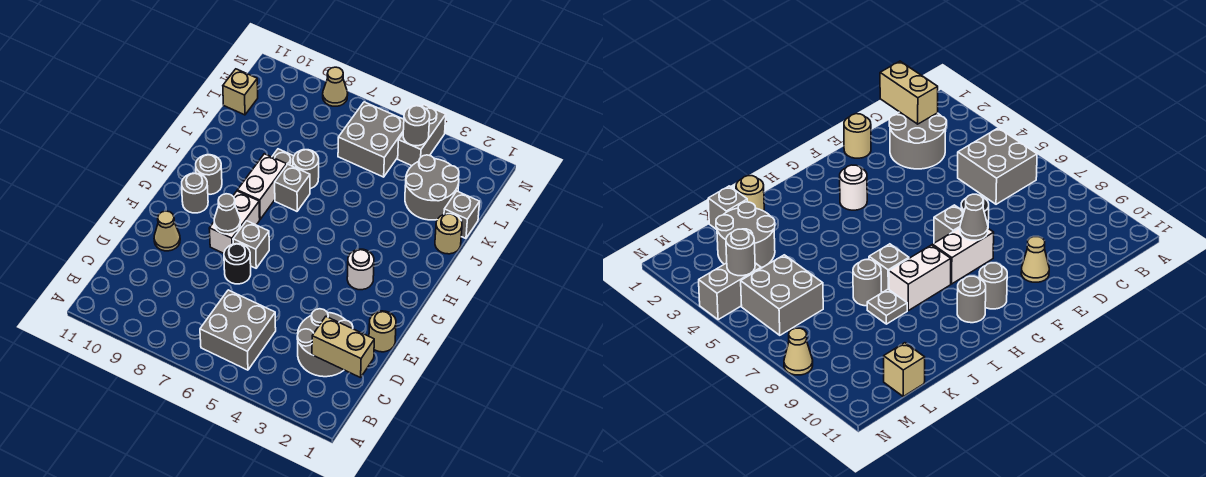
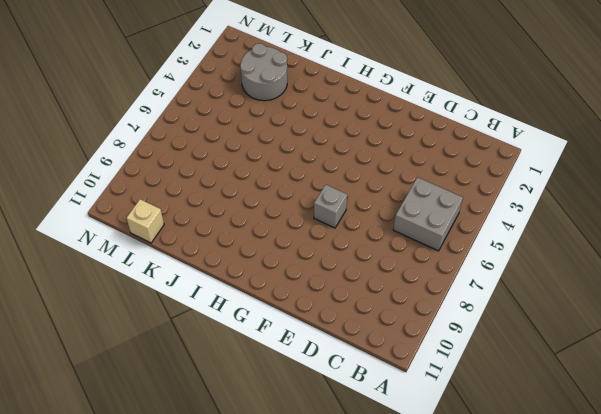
none -> grey 2x2 round brick [297,309,353,377]
none -> tan 1x1 round brick [369,311,396,352]
none -> black 1x1 round brick [224,244,251,284]

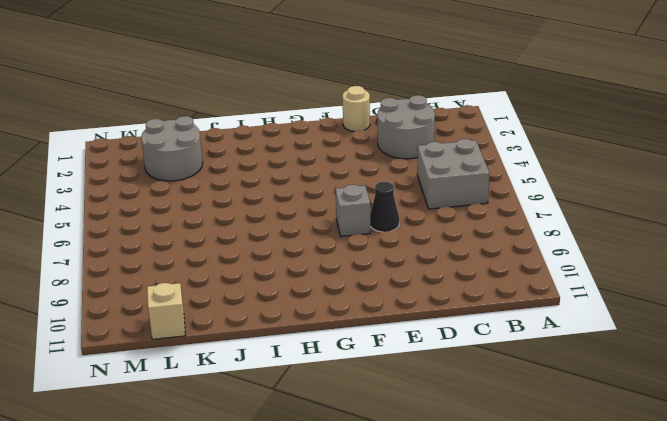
black 1x1 cone [370,182,399,232] -> black 1x1 round brick [224,244,251,284]
none -> tan 1x1 cone [154,211,180,251]
none -> white 1x2 brick [209,191,260,253]
none -> white 1x1 round brick [347,249,374,290]

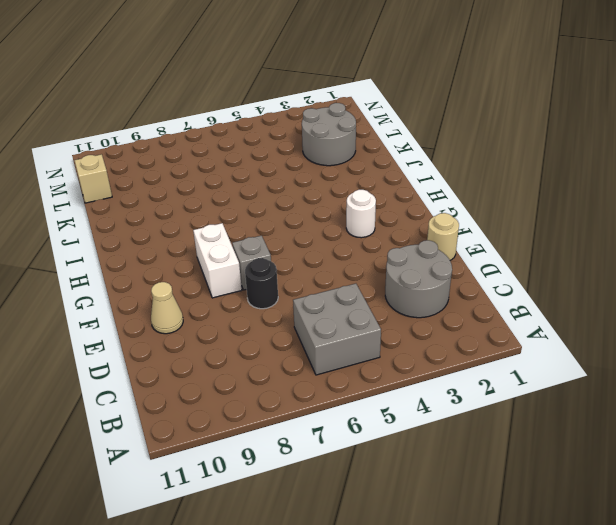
none -> grey 1x1 round brick [182,173,208,213]
none -> white 1x2 brick [237,154,287,219]
none -> grey 1x1 round brick [196,155,222,194]

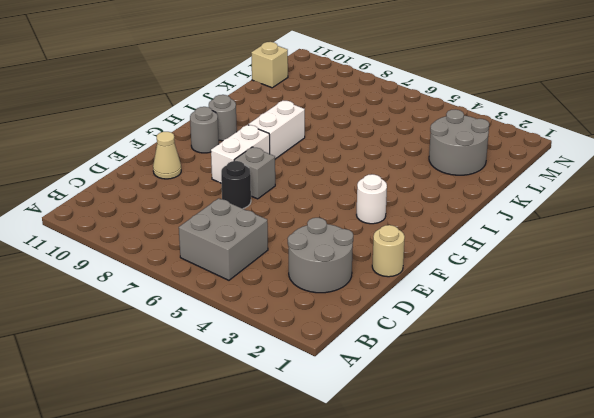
none -> grey 1x1 brick [275,164,310,211]
none -> tan 1x1 round brick [435,214,462,254]
none -> grey 1x1 round brick [293,150,319,189]

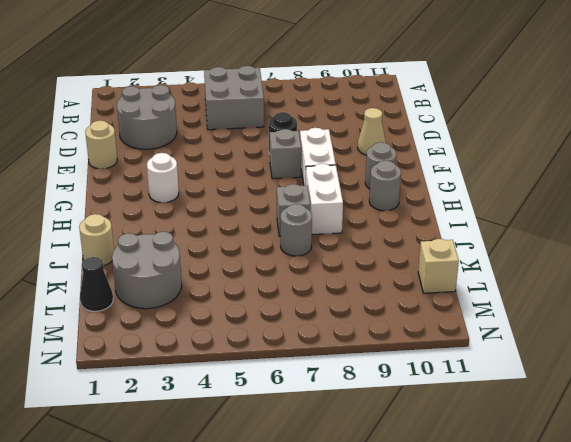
black 1x1 cone [80,257,113,311] -> none
none -> grey 1x1 plate [272,149,294,166]
none -> grey 1x1 brick [444,191,480,238]
none -> grey 2x2 brick [338,102,404,177]

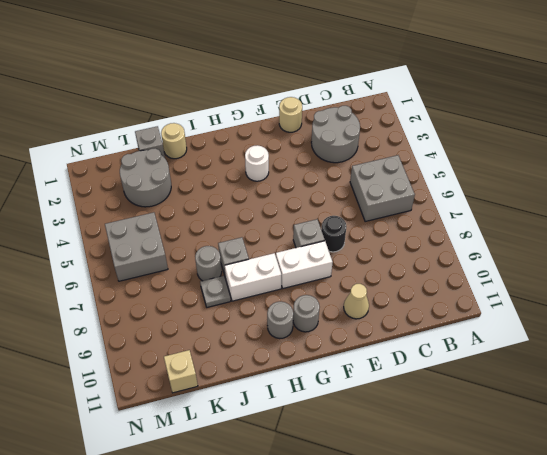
none -> grey 1x2 brick [398,105,446,166]
none -> tan 1x1 cone [323,67,348,106]
none -> tan 1x2 brick [312,317,374,378]

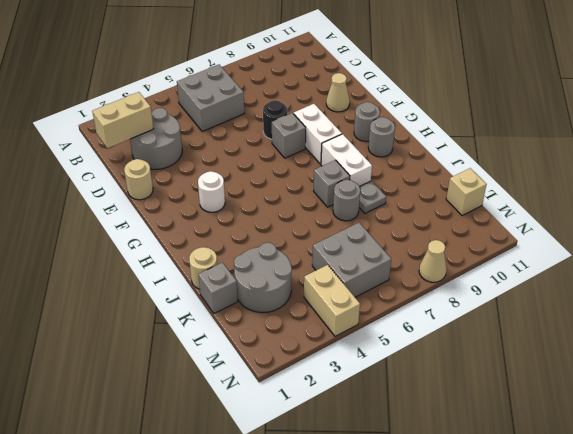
tan 1x2 brick [304,265,360,336] -> grey 1x2 brick [398,105,446,166]
none -> grey 1x1 cone [214,194,240,234]
none -> grey 1x1 round brick [403,106,430,146]

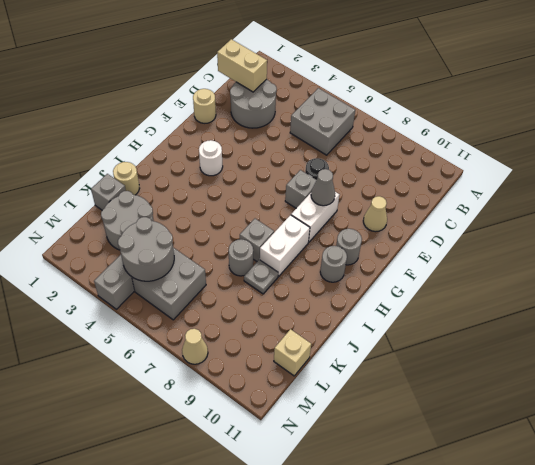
grey 2x2 round brick [118,217,174,281] -> grey 1x1 round brick [403,106,430,146]

